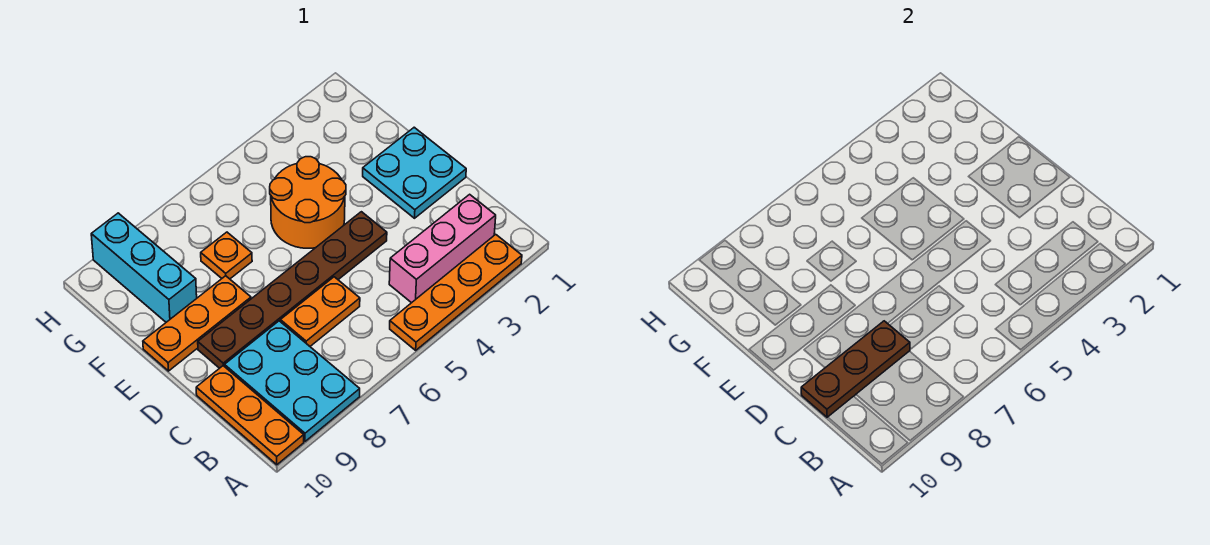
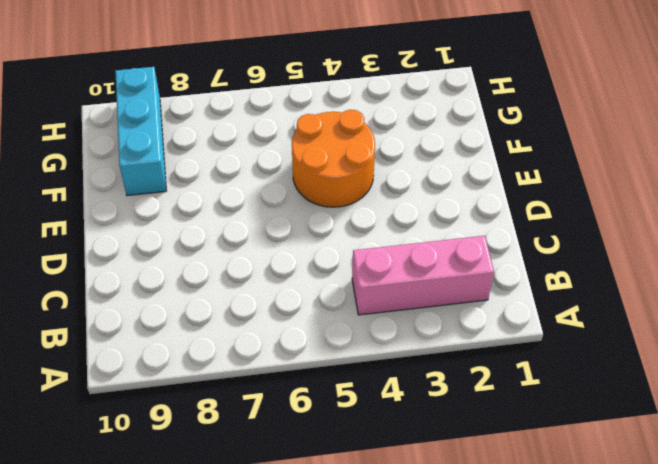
none -> orange 1x4 plate [390,234,522,350]
none -> cyan 2x3 plate [225,321,360,441]
none -> orange 1x3 plate [196,366,304,465]

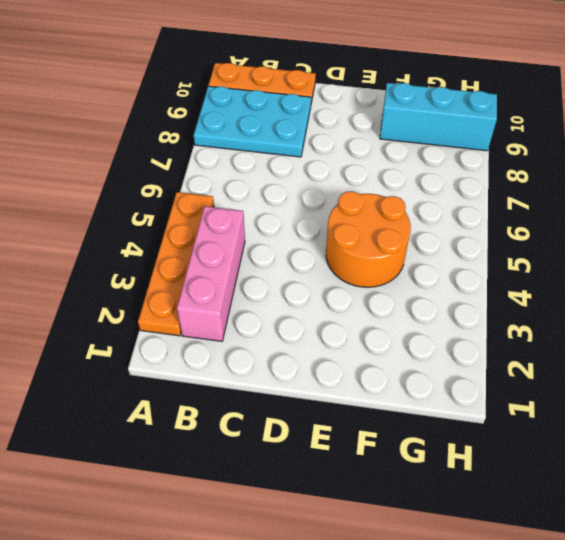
none -> orange 1x2 plate [280,277,360,346]
none -> cyan 2x2 plate [363,127,466,218]
none -> brown 1x6 plate [198,212,387,368]

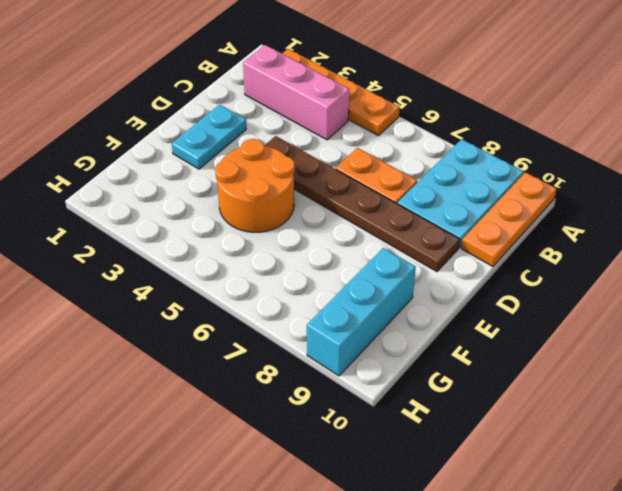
cyan 1x2 plate [172,105,246,169] -> cyan 2x2 plate [363,127,466,218]
none -> orange 1x3 plate [143,276,251,371]
none -> orange 1x1 plate [201,232,252,279]
none -> brown 1x3 plate [801,321,910,417]

